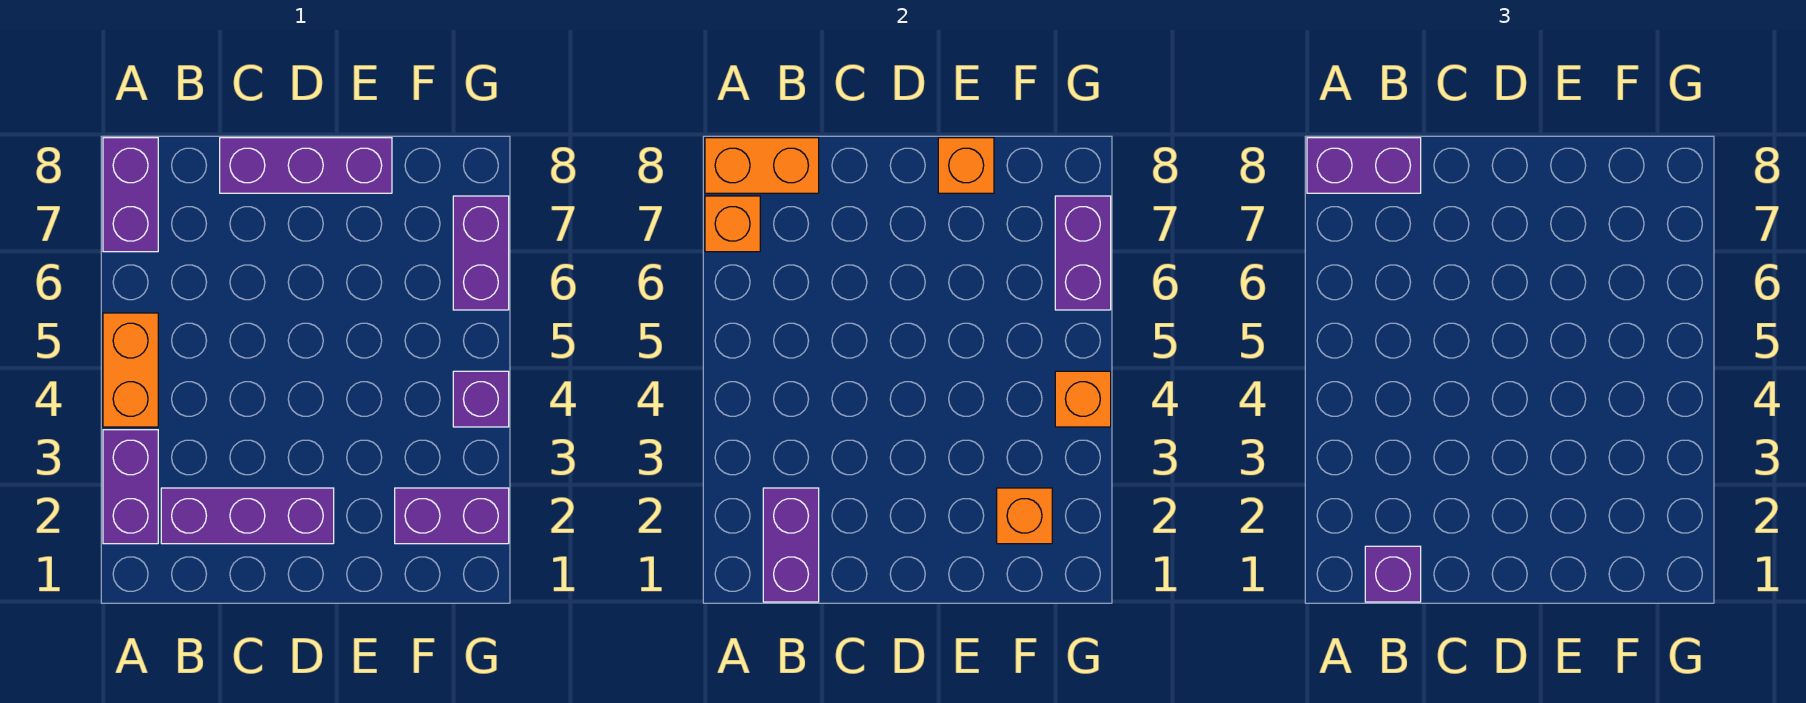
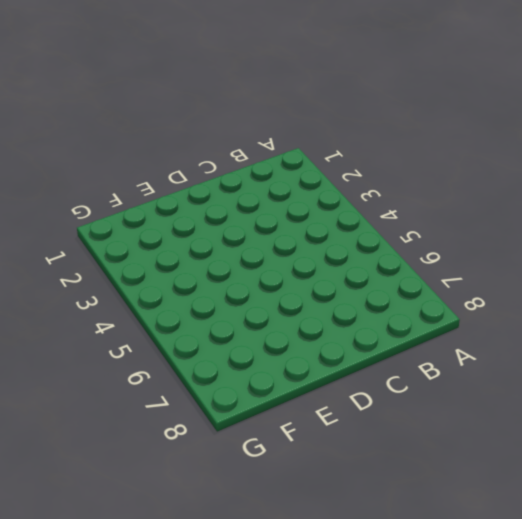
none -> purple 1x2 brick [103,430,158,544]
none -> orange 1x2 brick [103,313,158,427]
none -> purple 1x2 brick [103,138,158,252]

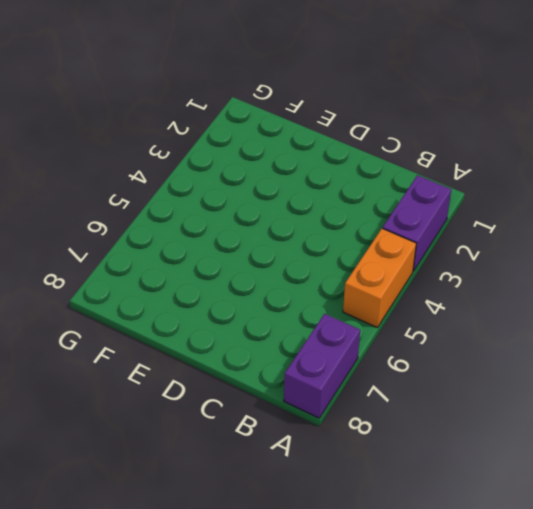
none -> purple 1x3 brick [161,488,334,544]
none -> purple 1x3 brick [220,138,392,193]
none -> purple 1x2 brick [395,488,509,544]

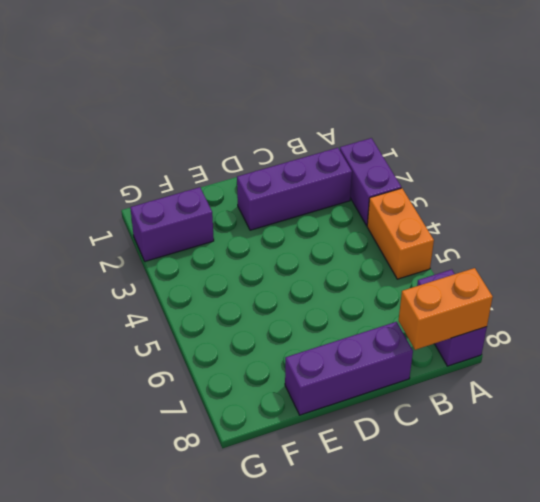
none -> purple 1x1 brick [453,371,509,427]
none -> purple 1x2 brick [453,196,509,310]
none -> orange 1x1 brick [705,196,760,252]

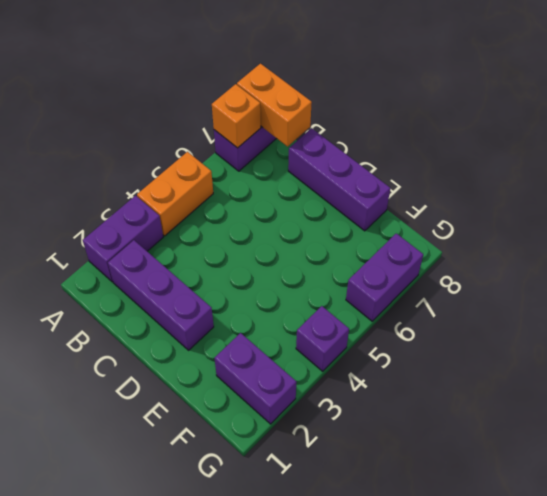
none -> purple 1x2 brick [763,488,819,602]
none -> orange 1x1 brick [938,138,994,193]
none -> orange 1x1 brick [997,488,1052,544]

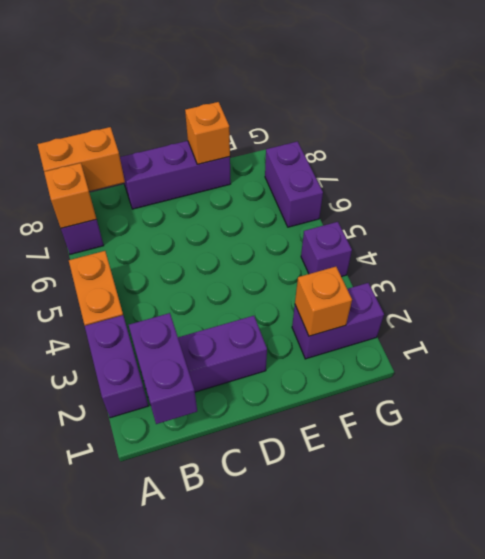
none -> orange 1x1 brick [1055,371,1111,427]
none -> purple 1x2 brick [1055,196,1111,310]
none -> purple 1x2 brick [1307,138,1421,193]

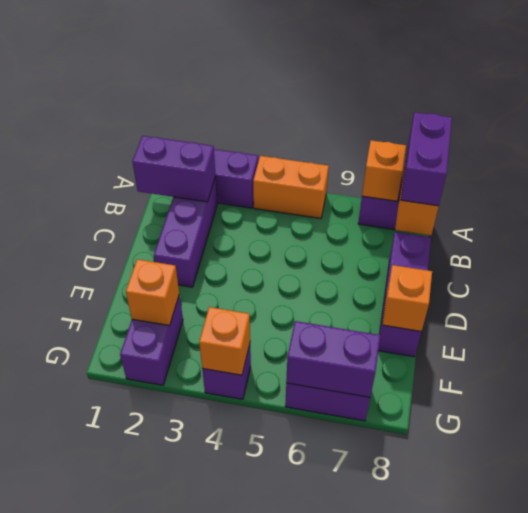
none -> purple 1x1 brick [1365,546,1421,602]

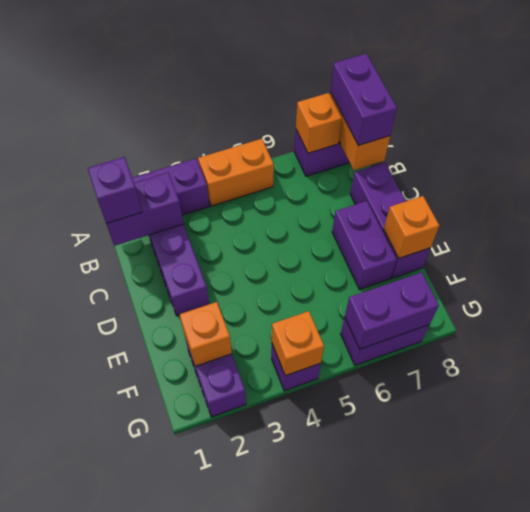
purple 1x2 brick [332,201,397,289] -> none

